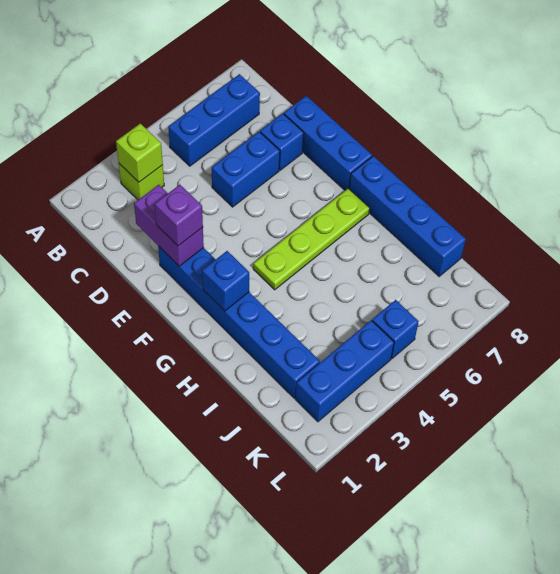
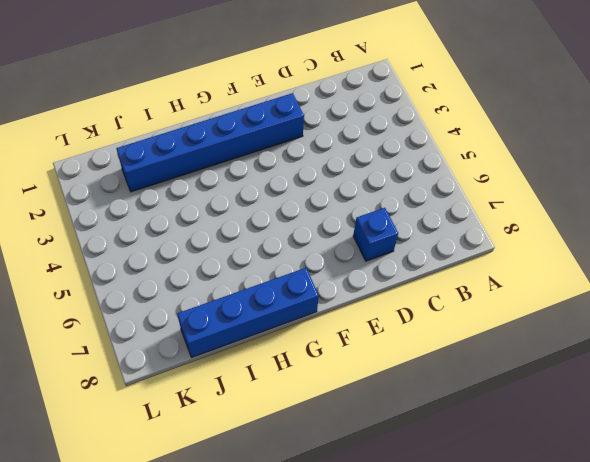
none -> lime 1x1 brick [119,164,164,200]
none -> blue 1x3 brick [168,74,260,166]
none -> blue 1x2 brick [212,132,280,207]

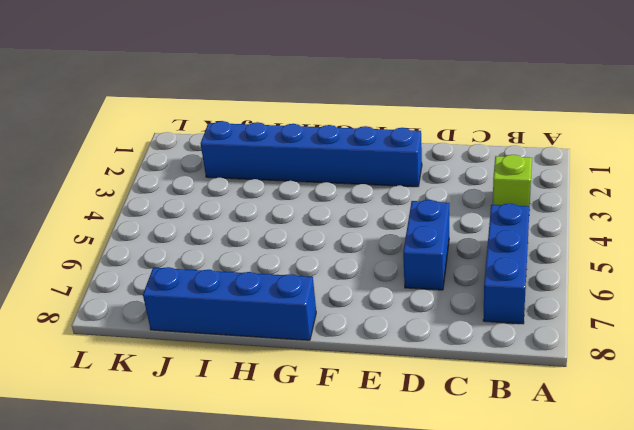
none -> blue 1x1 brick [260,113,304,170]
none -> blue 1x3 brick [284,96,372,190]
none -> lime 1x4 plate [253,188,370,290]

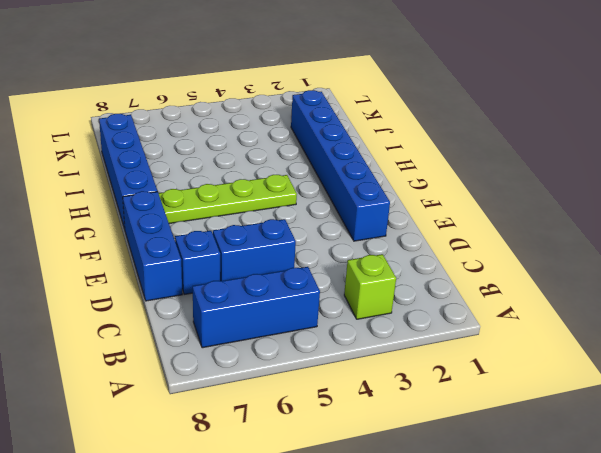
none -> blue 1x3 brick [295,320,394,422]
none -> blue 1x1 brick [372,300,419,359]
none -> lime 1x1 brick [116,123,163,182]

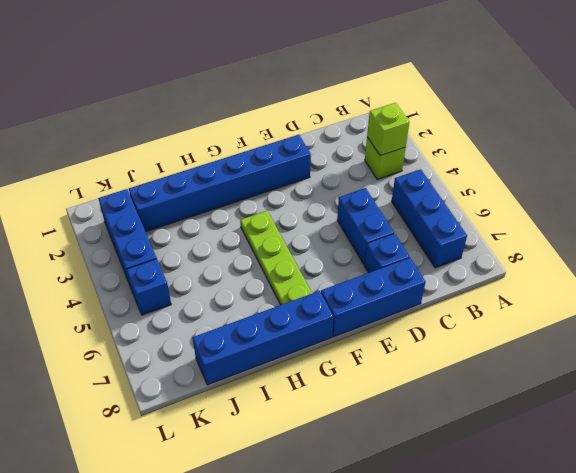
none -> purple 1x2 brick [134,185,204,266]
none -> blue 1x1 brick [202,251,249,311]
none -> purple 1x1 brick [155,185,203,246]

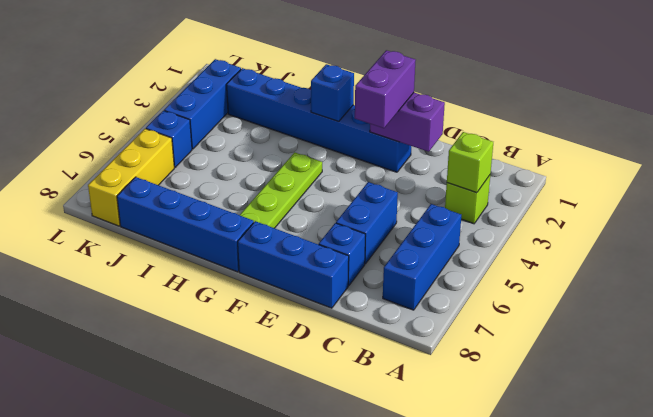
purple 1x2 brick [355,50,416,128] -> purple 1x1 brick [155,185,203,246]
yellow 1x3 brick [88,129,174,226] -> none

